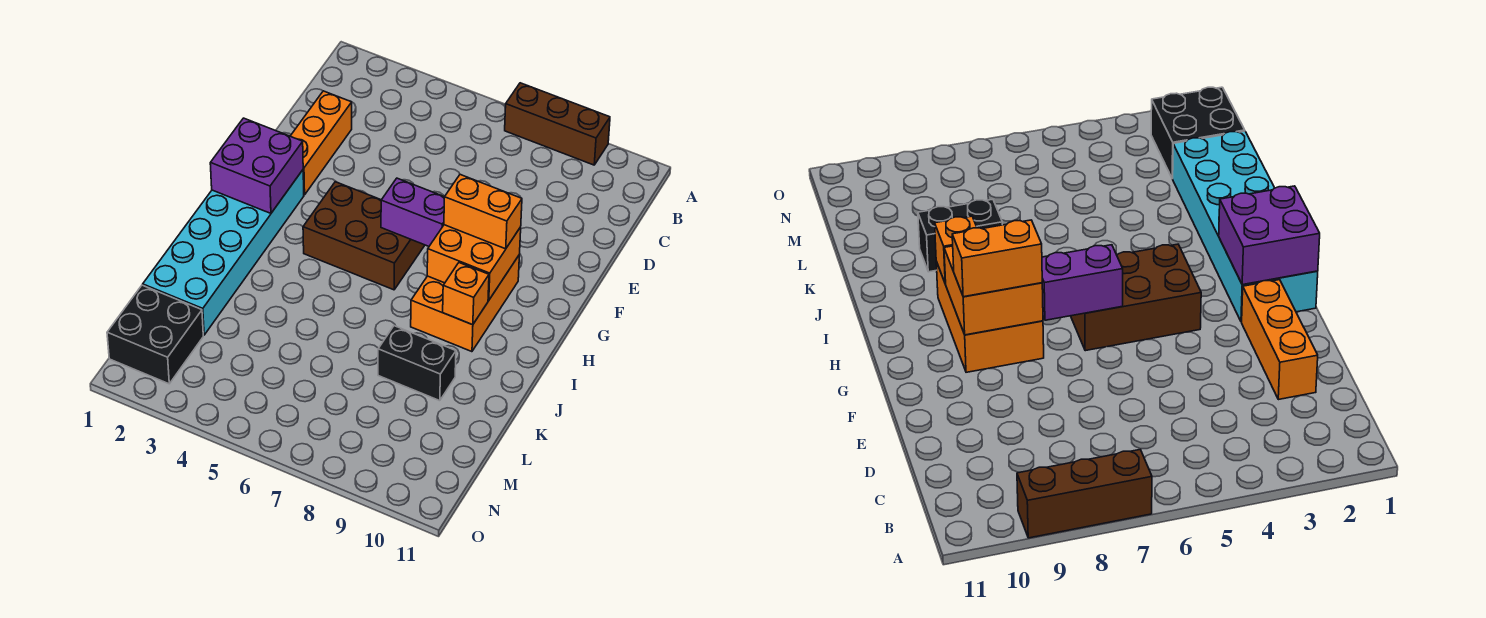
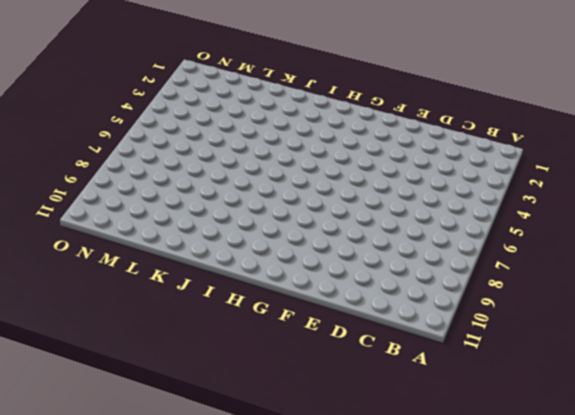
none -> brown 1x3 brick [505,83,610,165]
none -> orange 1x3 brick [291,91,352,195]
none -> cyan 2x6 brick [143,170,304,335]

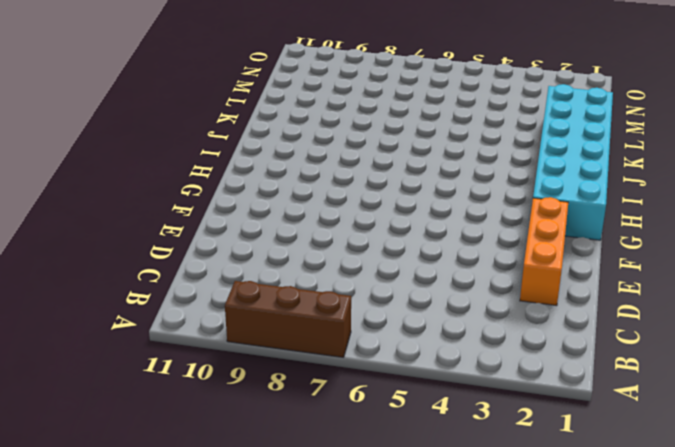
none -> brown 2x3 brick [303,182,425,290]
none -> orange 2x3 brick [411,256,519,352]
none -> black 1x2 brick [378,326,456,401]

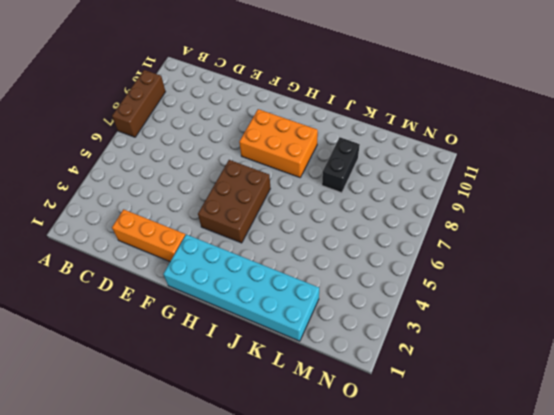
none -> black 2x2 brick [107,285,203,384]
none -> purple 2x2 brick [210,118,303,213]
none -> purple 1x2 brick [381,178,445,246]

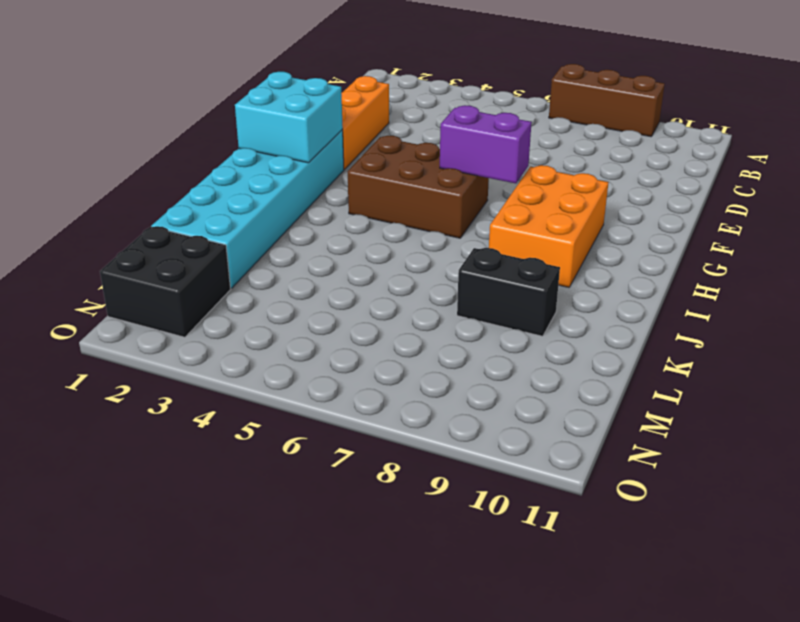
cyan 2x2 brick [235,72,343,163] -> purple 2x2 brick [210,118,303,213]
none -> orange 2x2 brick [427,225,521,300]
none -> orange 1x1 brick [443,263,489,325]
none -> orange 1x2 brick [444,175,522,249]

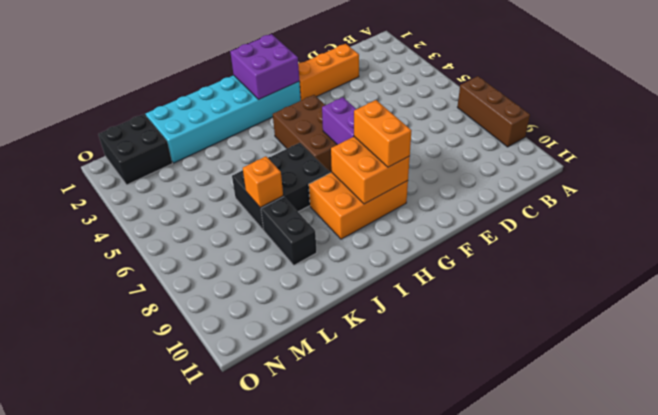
black 2x3 brick [232,143,330,230] -> none
orange 1x1 brick [243,156,283,208] -> orange 1x1 brick moved to [443,263,489,325]

